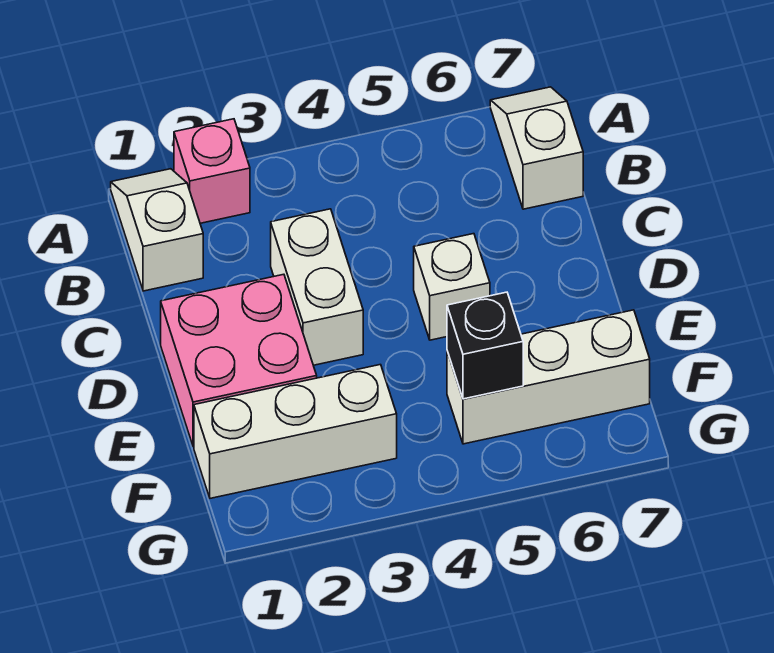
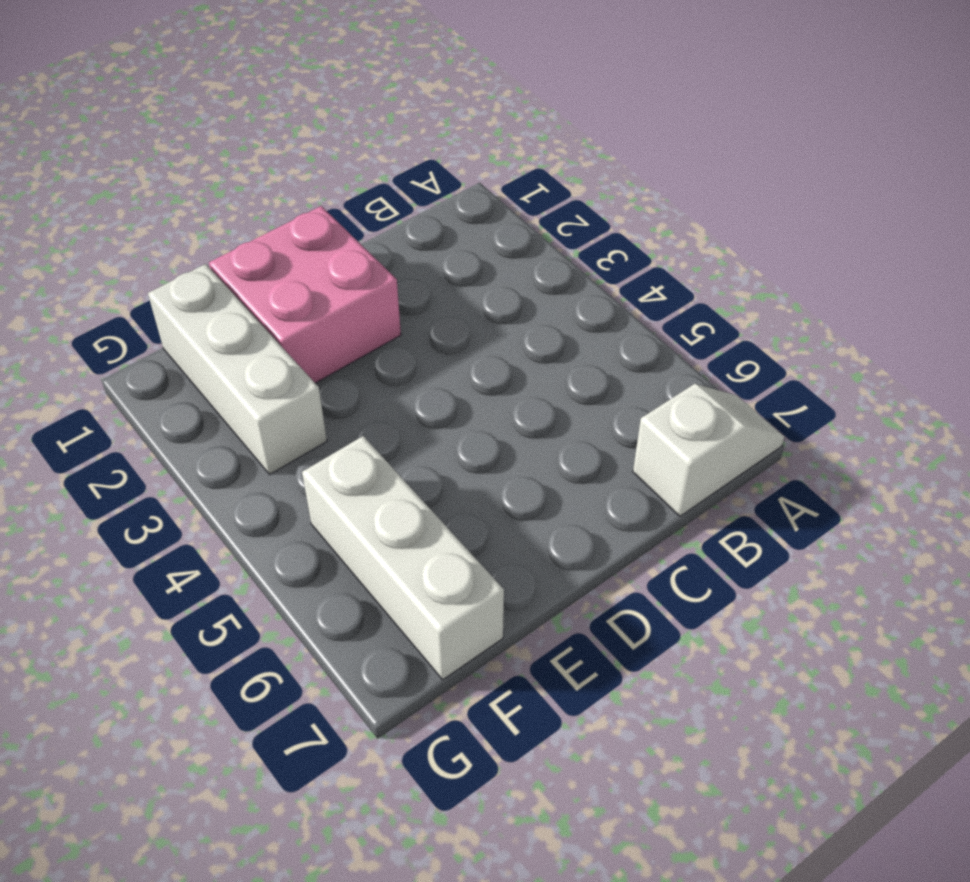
none -> white 1x2 slope [111,169,203,291]
none -> pink 1x1 brick [174,119,250,223]

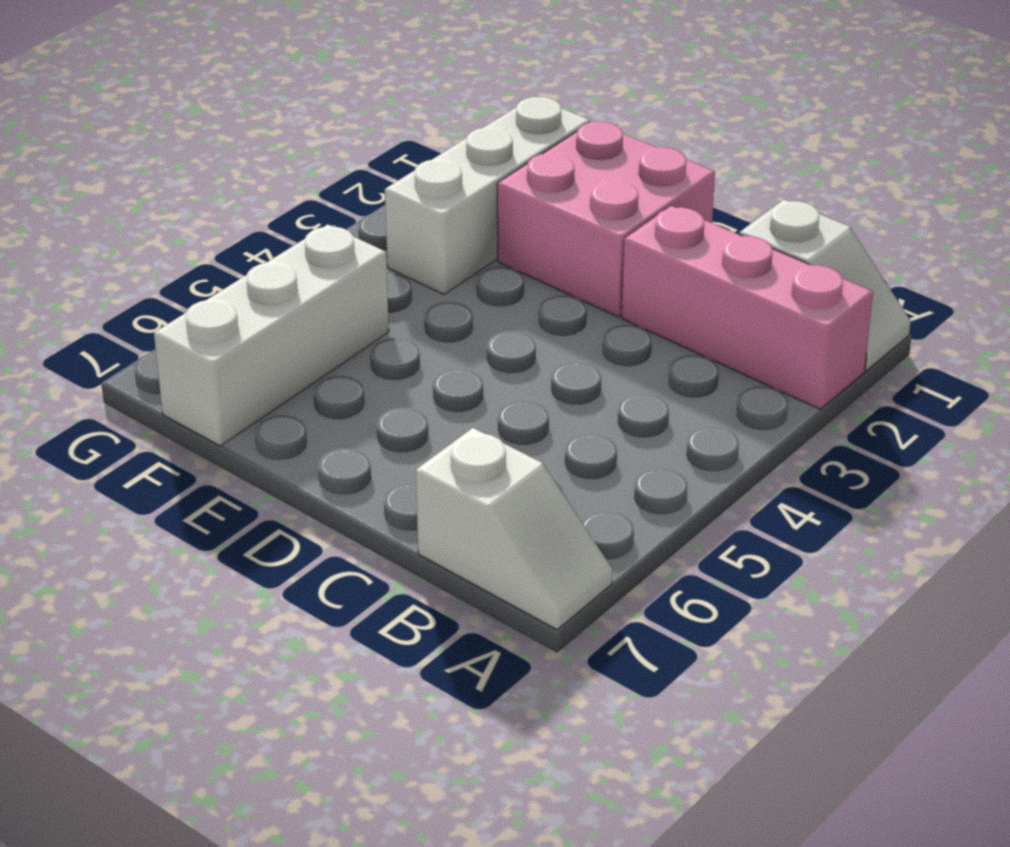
pink 1x3 brick [622,206,873,409] -> pink 1x1 brick [174,119,250,223]
none -> white 1x2 brick [271,209,363,365]
none -> white 1x1 brick [414,234,490,340]

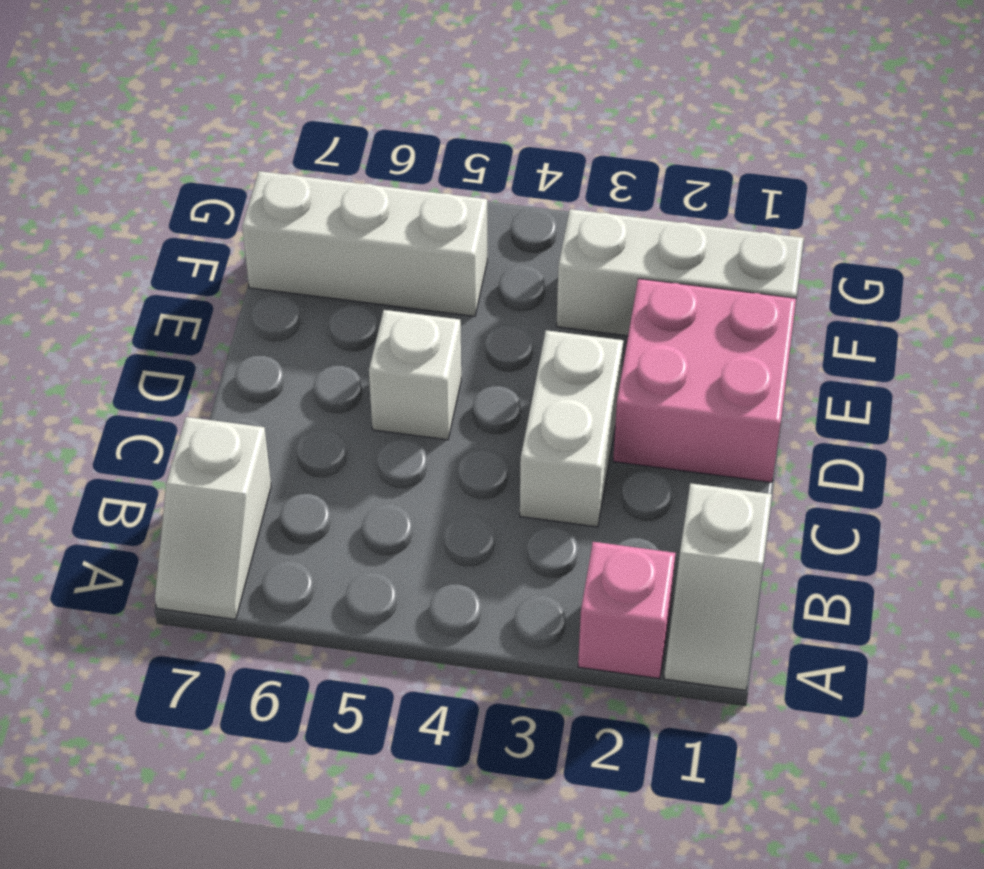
none -> black 1x1 brick [447,292,523,399]

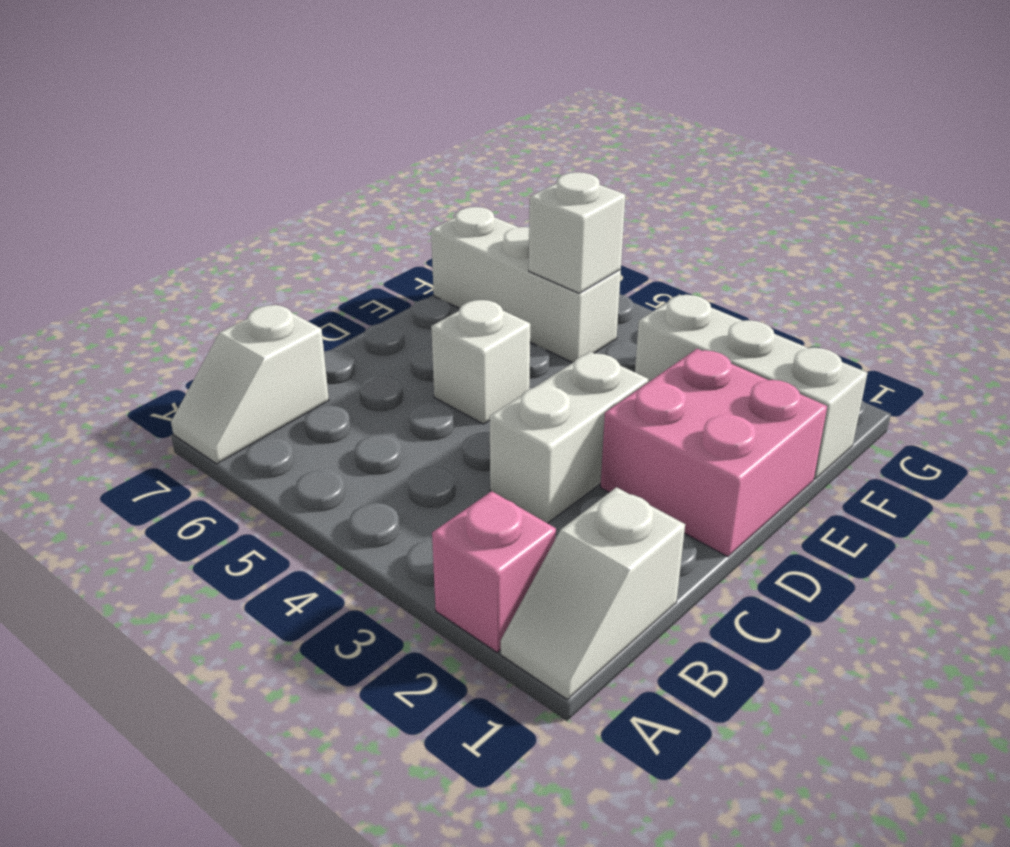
white 1x1 brick [529,172,626,293] -> black 1x1 brick [447,292,523,399]

